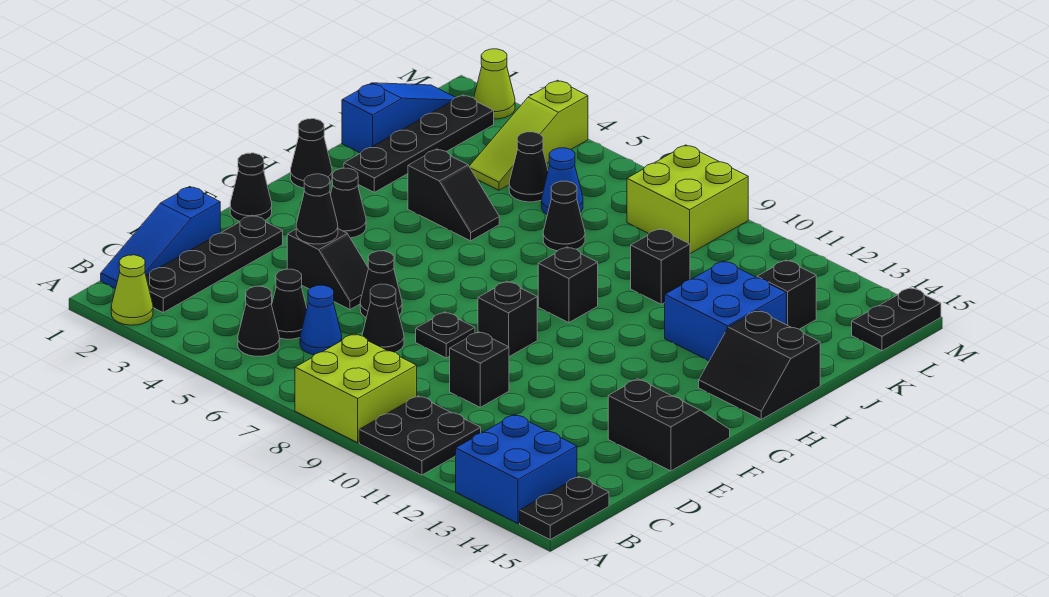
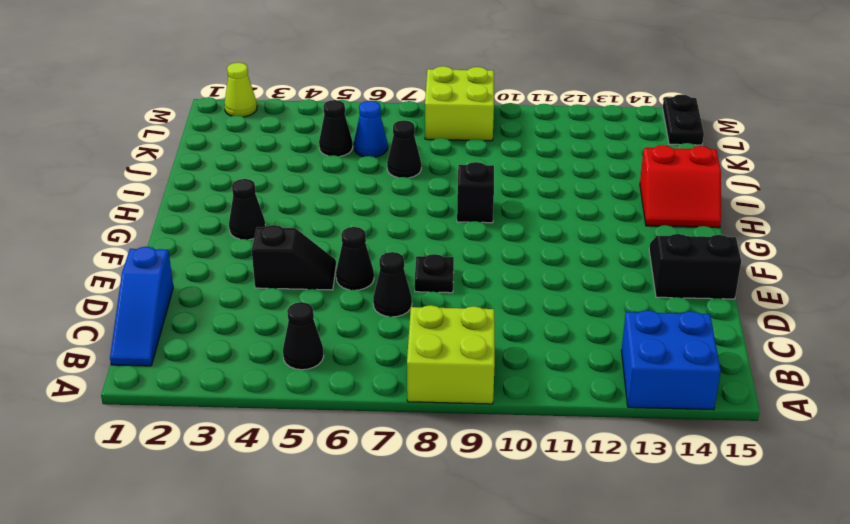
red 2x2 slope [640,145,721,228] -> black 2x2 slope [699,310,820,419]
none -> lime 1x1 cone [111,255,153,325]
none -> black 2x2 plate [359,396,481,475]
none -> black 1x2 plate [520,477,609,539]
none -> black 1x4 plate [146,215,283,312]

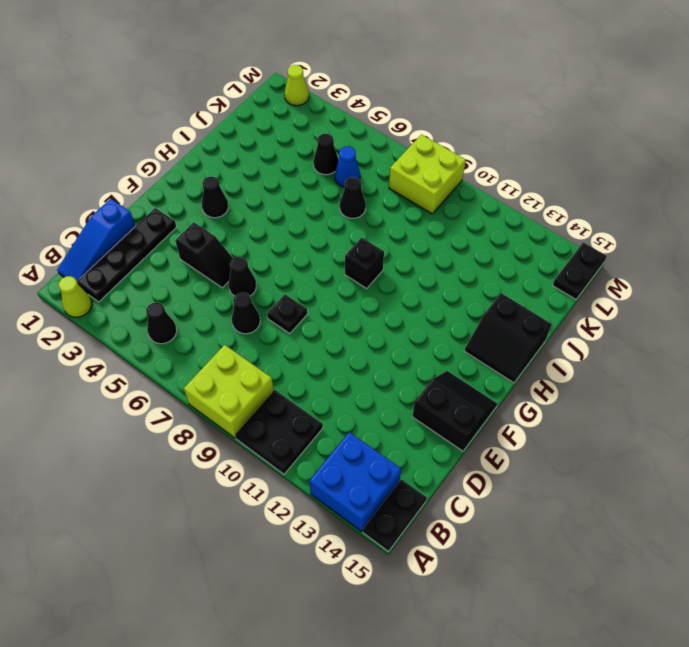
none -> black 1x1 cone [272,269,307,339]
none -> blue 1x1 cone [300,285,342,355]
none -> black 1x1 brick [450,332,509,407]
none -> black 1x1 cone [230,153,272,221]

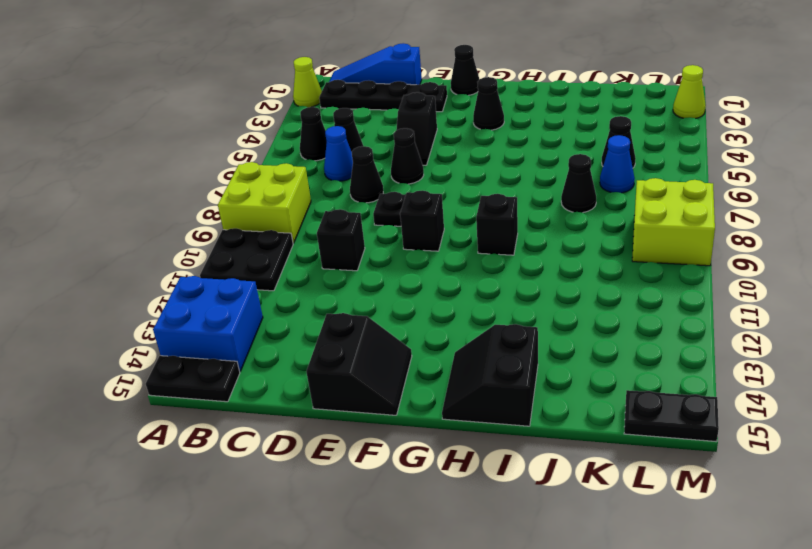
none -> black 1x1 cone [291,119,332,188]
none -> black 1x4 plate [344,95,494,192]
none -> black 1x2 slope [408,149,499,241]
none -> blue 2x2 brick [665,261,786,361]

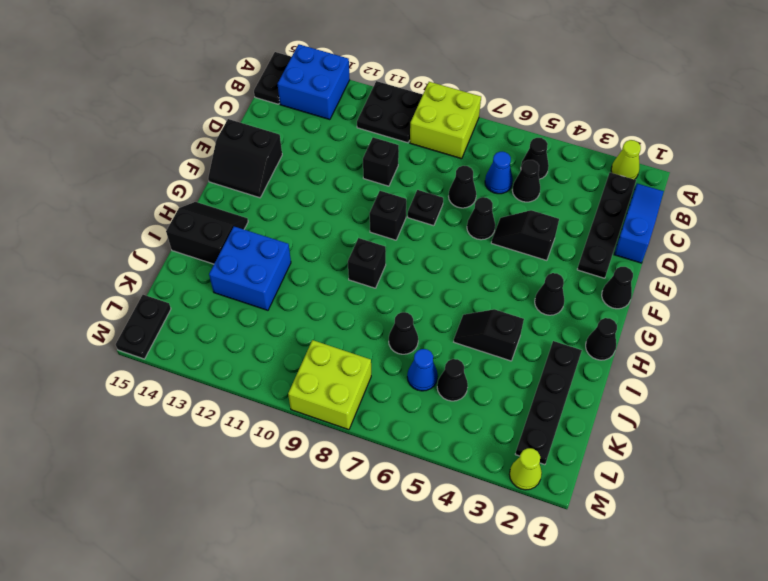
none -> blue 1x3 slope [342,83,456,153]
none -> black 1x1 brick [631,229,690,304]
none -> lime 1x3 slope [469,80,588,190]
none -> black 1x1 brick [757,260,816,329]

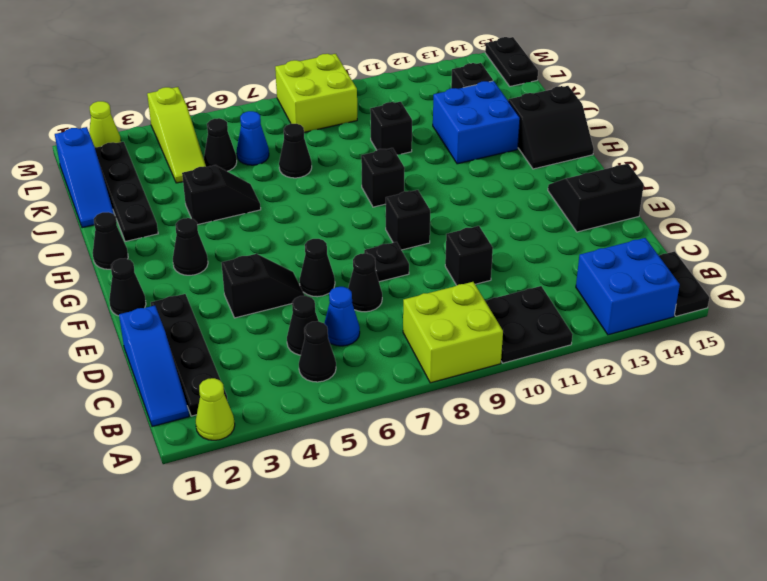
blue 1x3 slope [55,127,114,228] -> blue 1x3 slope turned to [342,83,456,153]
none -> black 1x1 cone [296,174,338,244]

